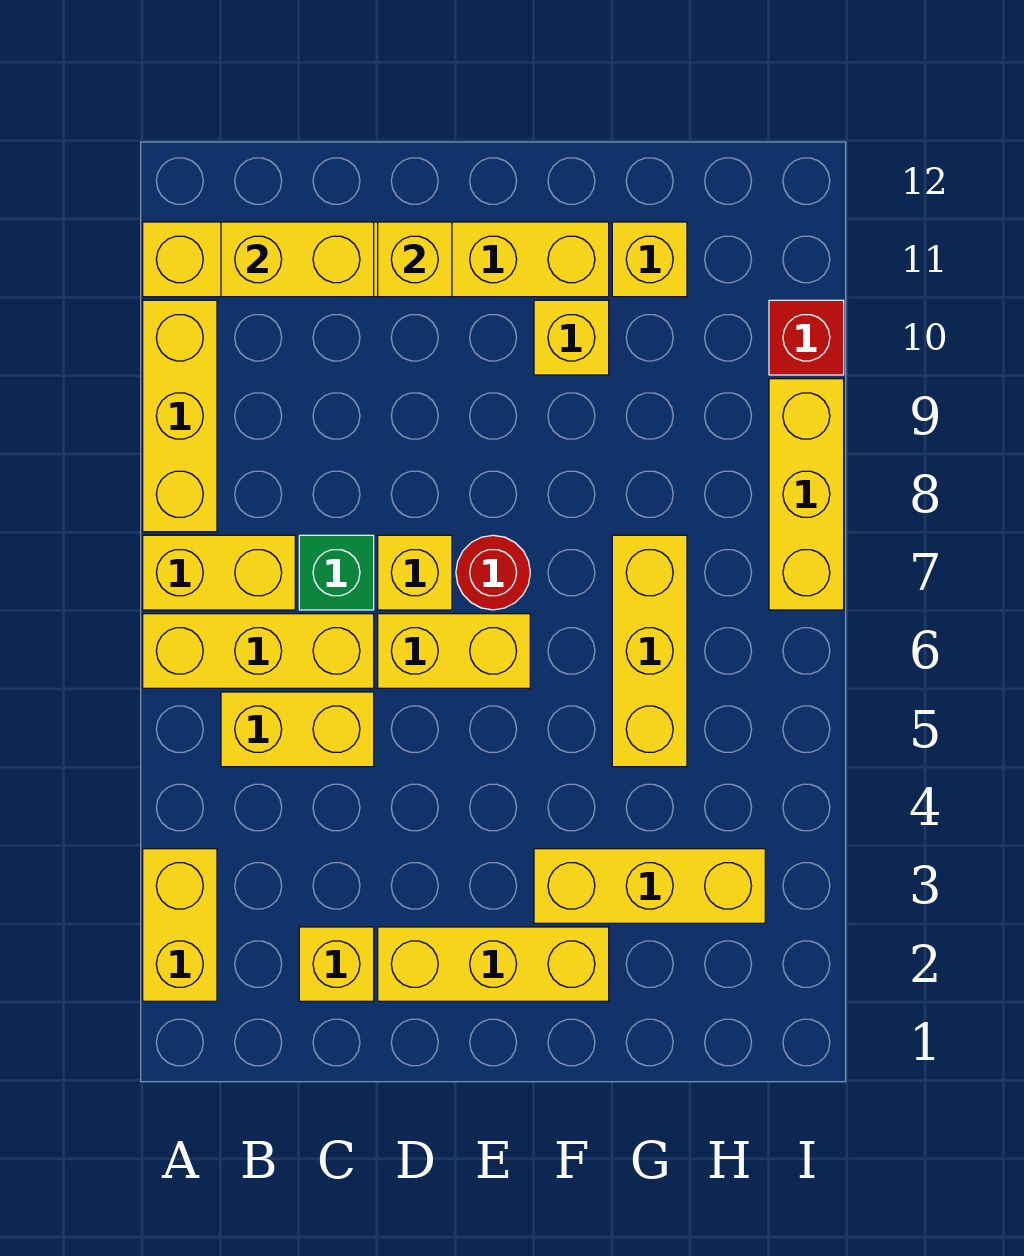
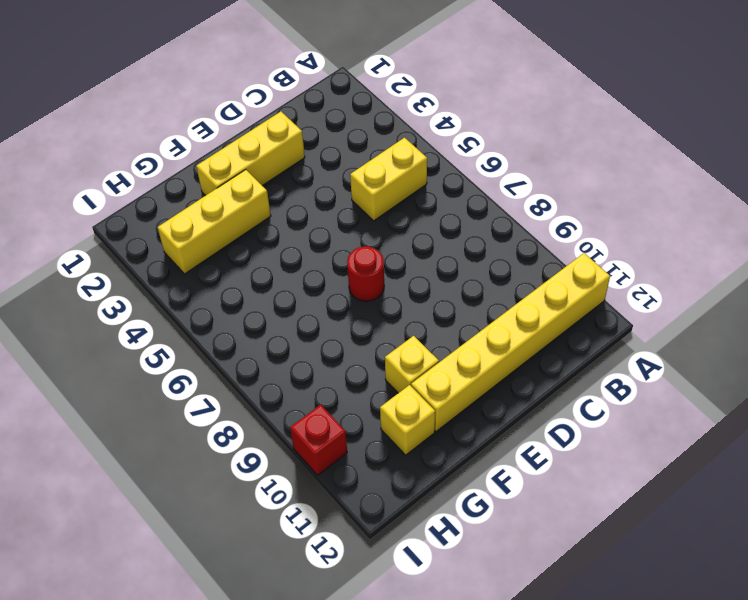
none -> yellow 1x2 brick [143,849,217,1001]
none -> yellow 1x3 brick [143,614,374,688]
none -> yellow 1x2 brick [143,535,295,610]

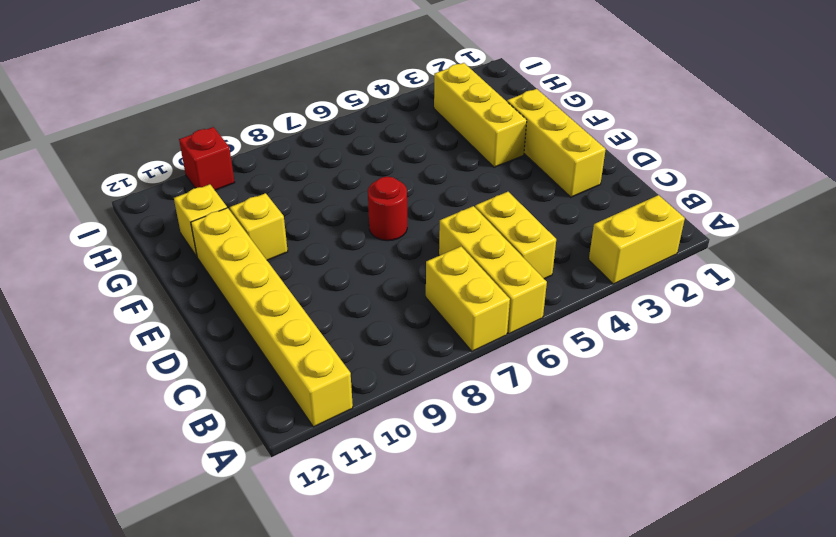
none -> yellow 1x3 brick [143,300,217,532]
none -> yellow 1x1 brick [299,927,374,1001]
none -> green 1x1 brick [299,535,374,610]

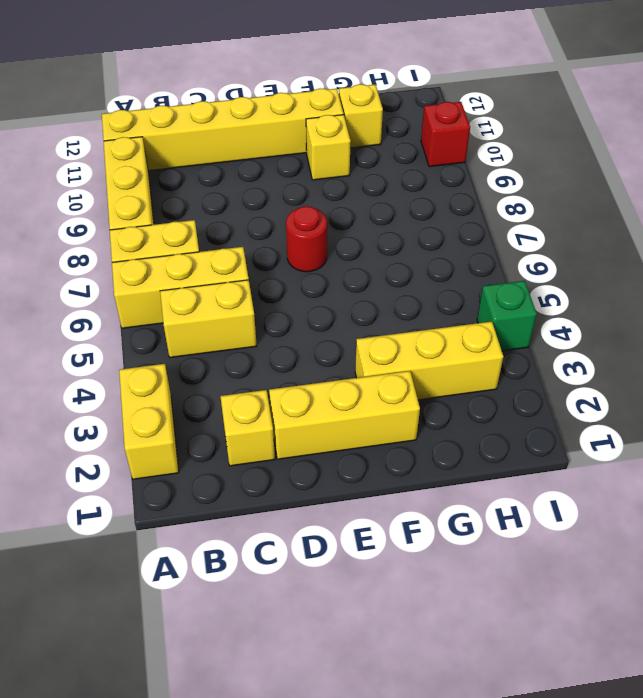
green 1x1 brick [477,281,537,351] -> green 1x1 brick moved to [299,535,374,610]
none -> yellow 1x2 brick [378,614,530,688]
none -> yellow 1x1 brick [378,535,452,610]
none -> yellow 1x3 brick [612,535,687,767]

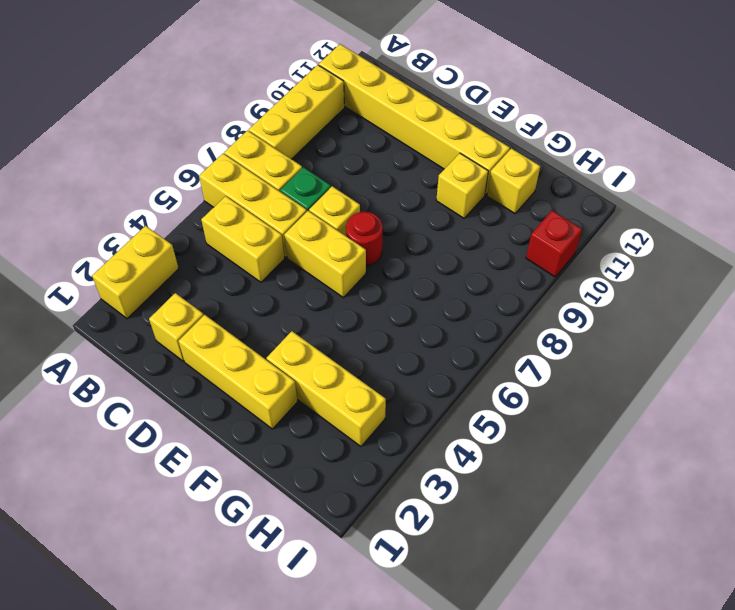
none -> yellow 1x3 brick [612,535,687,767]
none -> yellow 1x3 brick [769,379,844,610]
none -> yellow 1x2 brick [221,222,374,297]

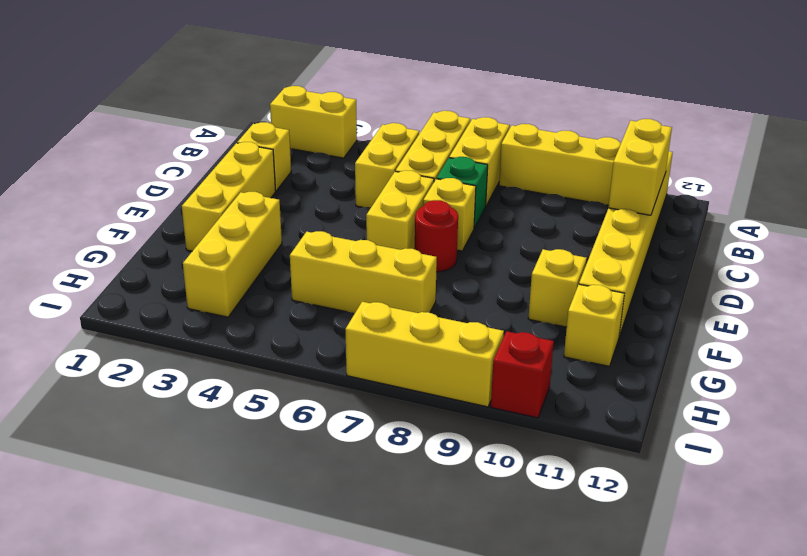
none -> yellow 1x1 brick [378,222,452,297]

